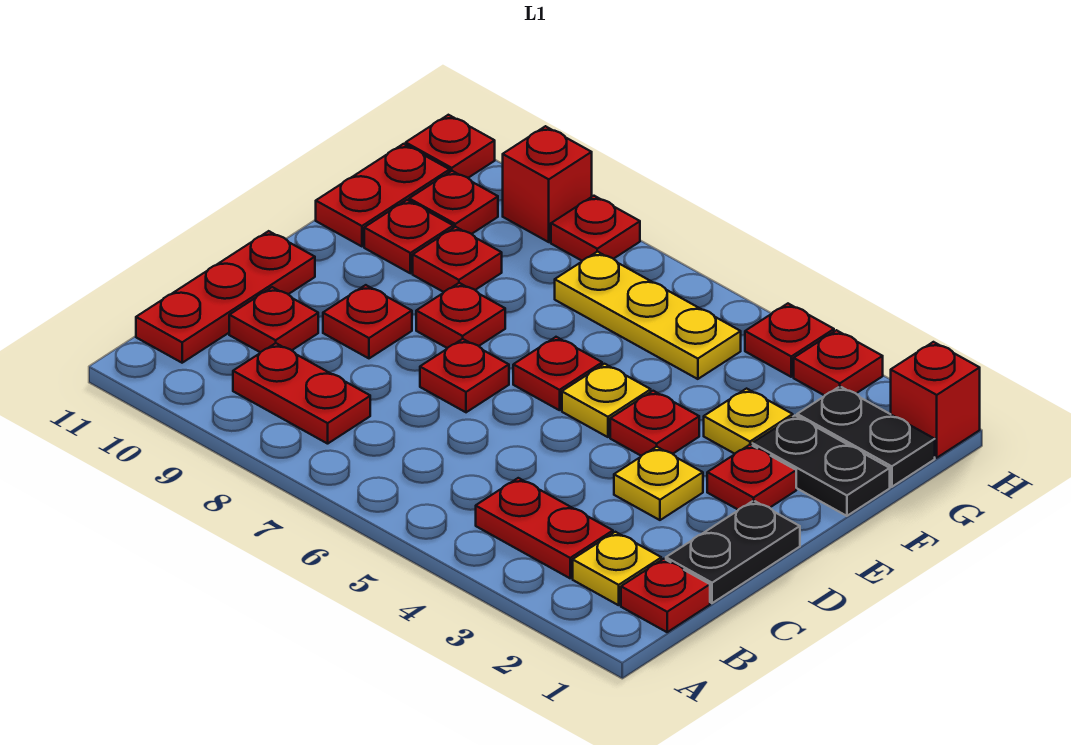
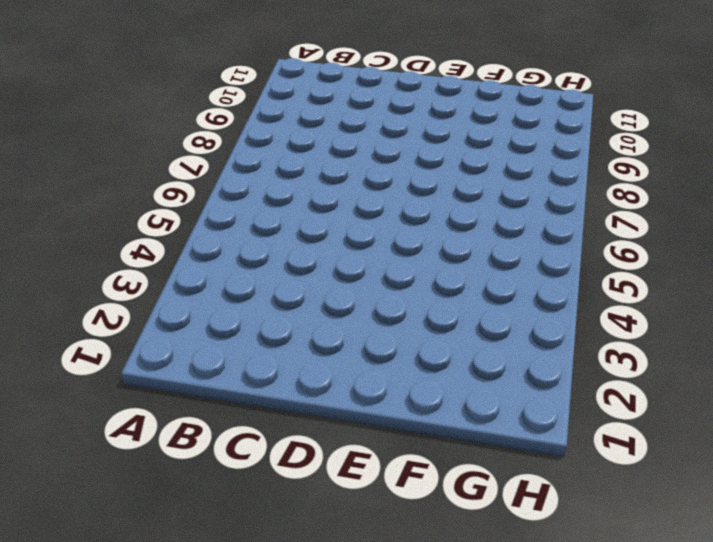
none -> red 1x1 plate [621,559,710,632]
none -> yellow 1x1 plate [573,532,661,605]
none -> red 1x2 plate [476,478,613,578]

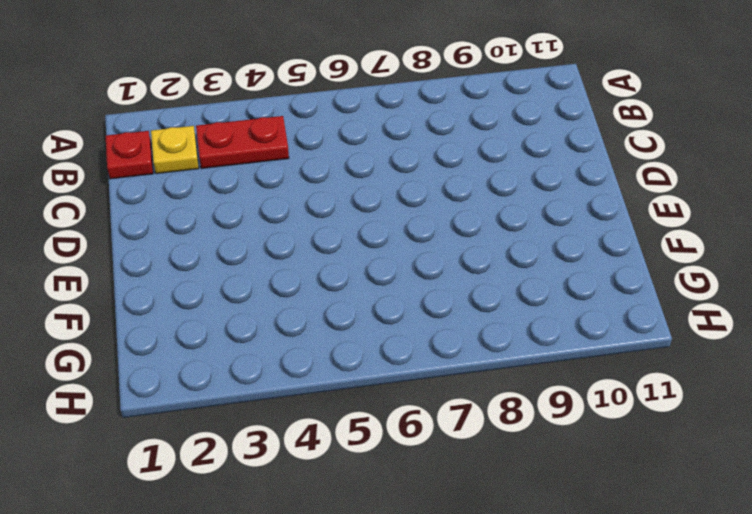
none -> red 1x2 plate [233,343,370,444]
none -> red 1x3 plate [136,231,315,363]
none -> black 1x2 plate [666,501,800,603]

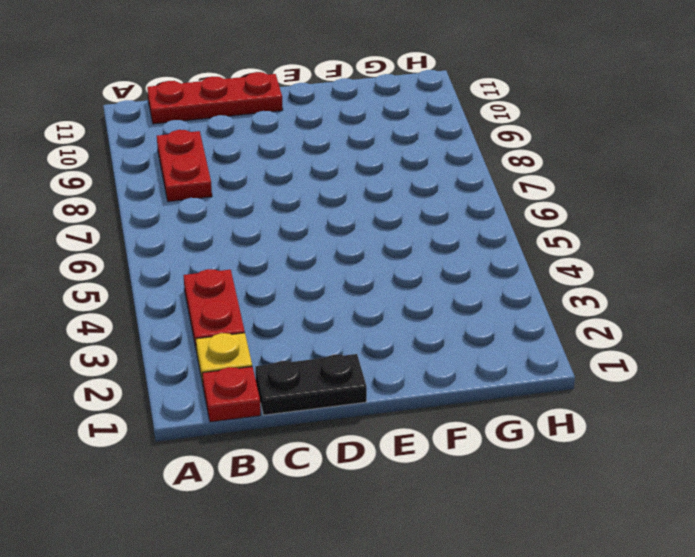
none -> red 1x1 plate [229,287,318,352]
none -> yellow 1x1 plate [614,447,703,520]
none -> red 1x1 plate [420,339,509,412]

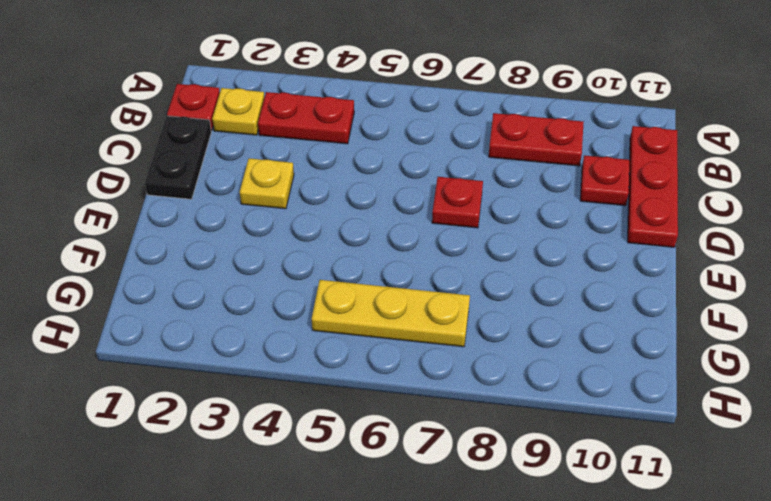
none -> red 1x1 plate [323,285,412,358]
none -> red 1x1 plate [707,445,796,510]
none -> red 1x1 plate [610,391,699,456]

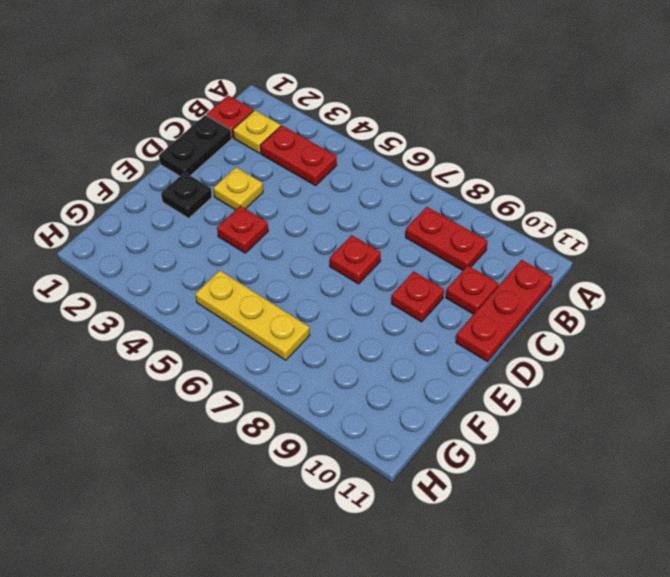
black 1x1 plate [161,172,212,218] -> red 1x1 plate [707,445,796,510]
none -> yellow 1x1 plate [562,364,651,437]
none -> red 1x1 plate [513,337,602,410]
none -> red 1x1 plate [416,283,505,348]

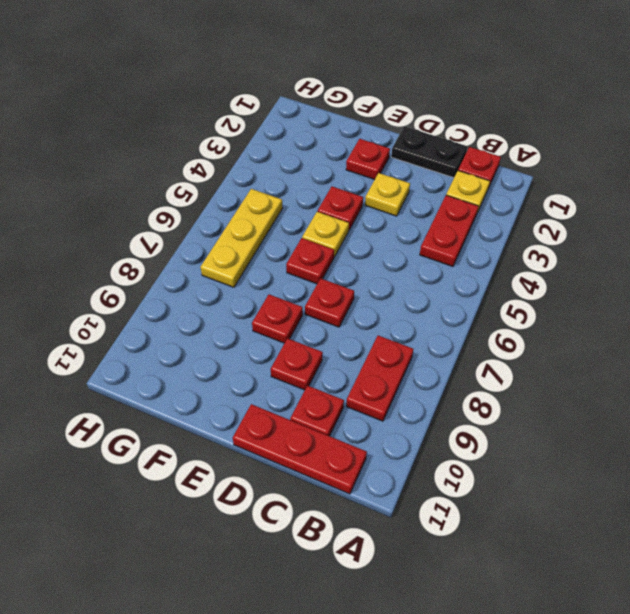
none -> black 1x2 plate [752,416,890,516]
none -> yellow 1x1 plate [704,389,793,454]
none -> red 1x1 plate [413,227,502,292]

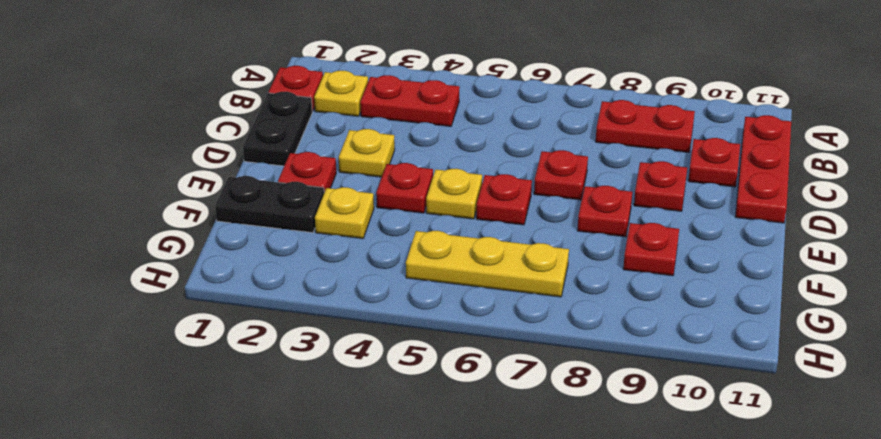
none -> red 1x1 plate [364,200,453,273]
none -> red 1x2 plate [316,144,450,246]
none -> black 1x2 plate [797,387,935,487]

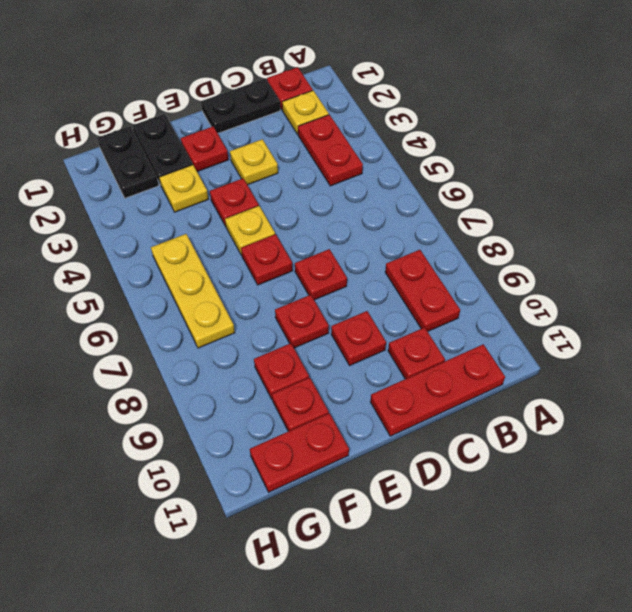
none -> red 1x1 plate [409,171,498,234]
none -> red 1x1 brick [891,342,980,458]
none -> red 1x1 plate [794,330,883,396]

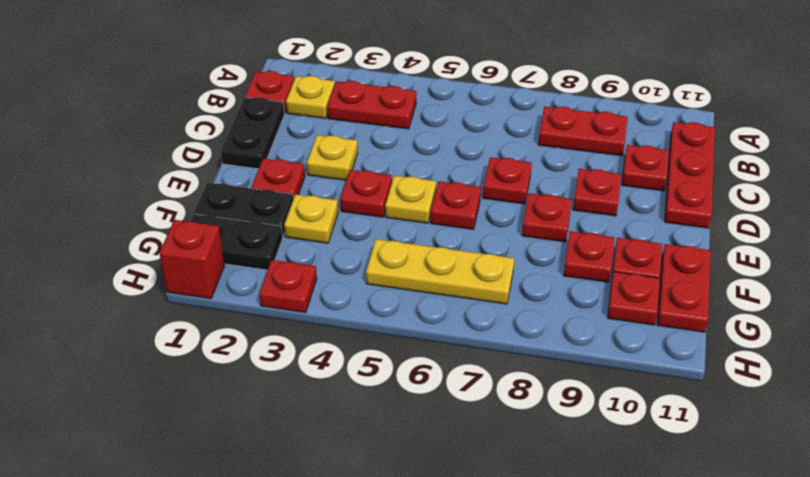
none -> red 1x1 plate [745,304,834,377]
none -> red 1x1 plate [551,196,640,261]
none -> red 1x1 brick [503,126,592,242]

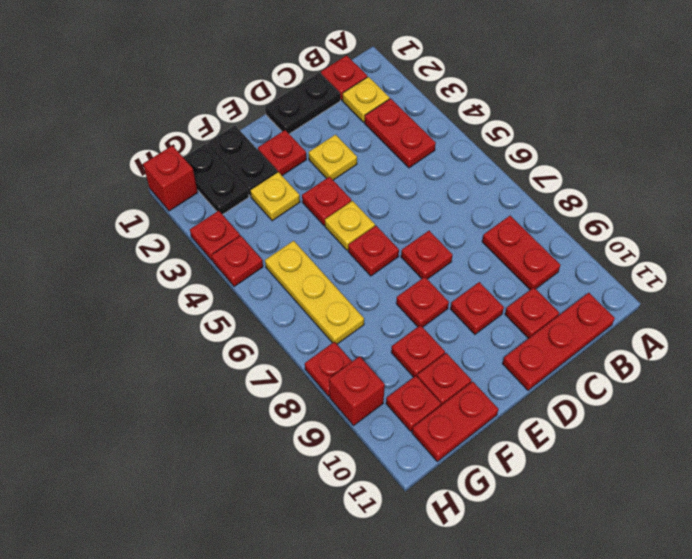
none -> red 1x1 plate [406,115,495,178]

